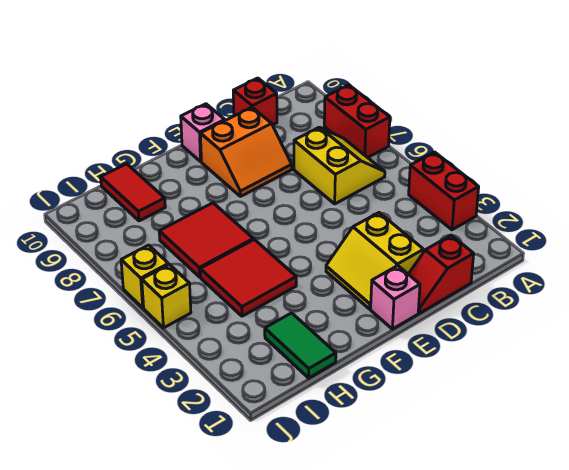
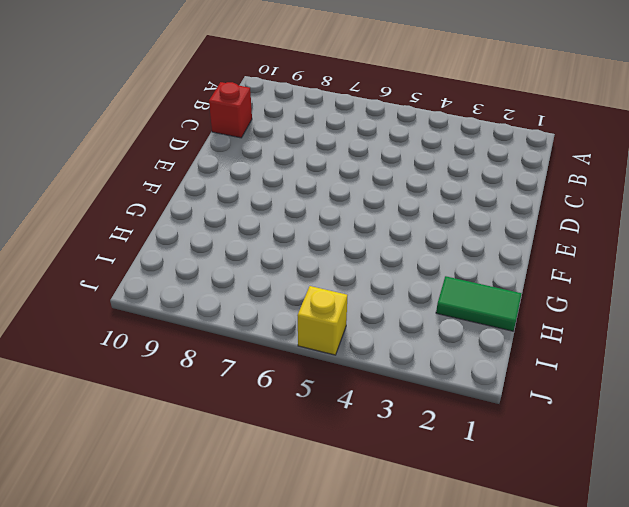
none -> red 1x2 brick [409,152,479,230]
none -> red 1x2 brick [324,85,390,158]
none -> yellow 2x2 slope [294,127,385,204]

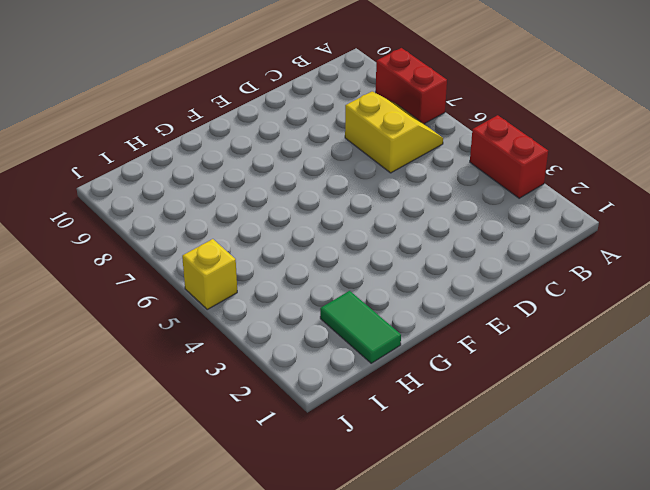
none -> red 1x2 slope [408,235,474,313]
none -> red 1x1 brick [233,78,277,125]
none -> yellow 2x2 slope [326,213,424,309]

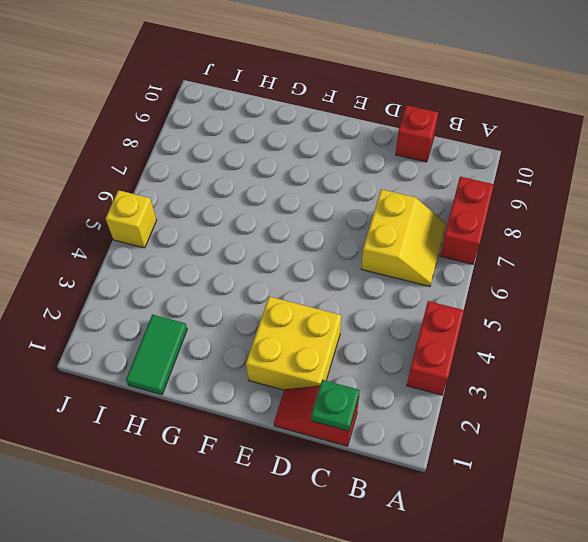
green 1x1 plate [311,380,360,431] -> none
yellow 2x2 brick [246,297,341,390] -> yellow 2x2 slope [326,213,424,309]
none -> orange 2x2 slope [200,107,292,196]
none -> pink 1x1 brick [371,266,420,329]
none -> pink 1x1 brick [181,104,225,162]

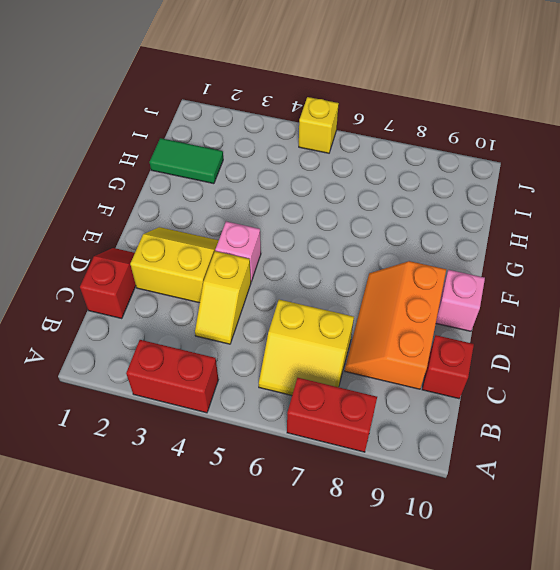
yellow 1x2 slope [195,251,251,344] -> none
orange 2x3 slope [345,261,446,389] -> orange 2x2 slope [200,107,292,196]
pink 1x1 brick [215,221,261,281] -> pink 1x1 brick moved to [371,266,420,329]
none -> red 2x2 tile [200,239,296,316]
none -> red 2x2 tile [159,203,253,277]
none -> red 1x2 tile [101,164,165,221]

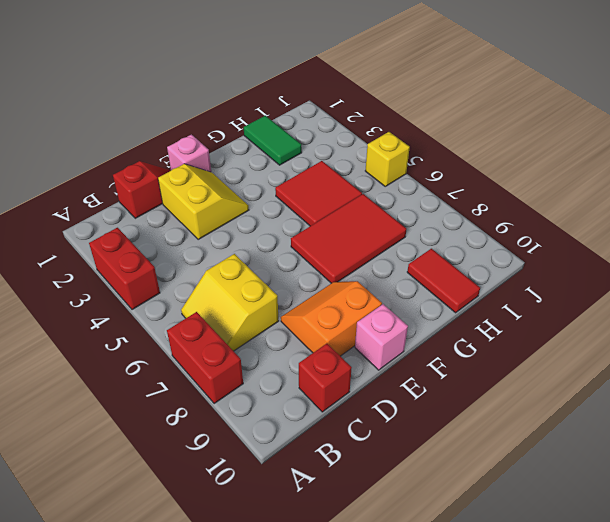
red 2x3 tile [291,194,406,283] -> red 2x2 tile [159,203,253,277]
none -> yellow 1x1 brick [121,245,168,308]

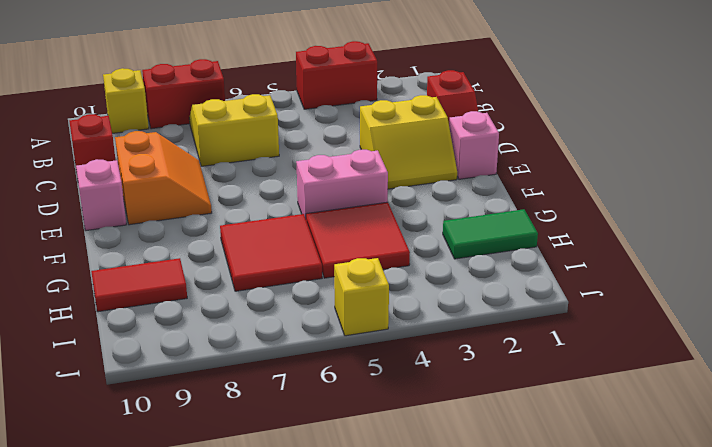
yellow 1x1 brick [103,68,149,133] -> yellow 1x1 brick moved to [121,245,168,308]
pink 1x2 brick [296,150,388,218] -> none

